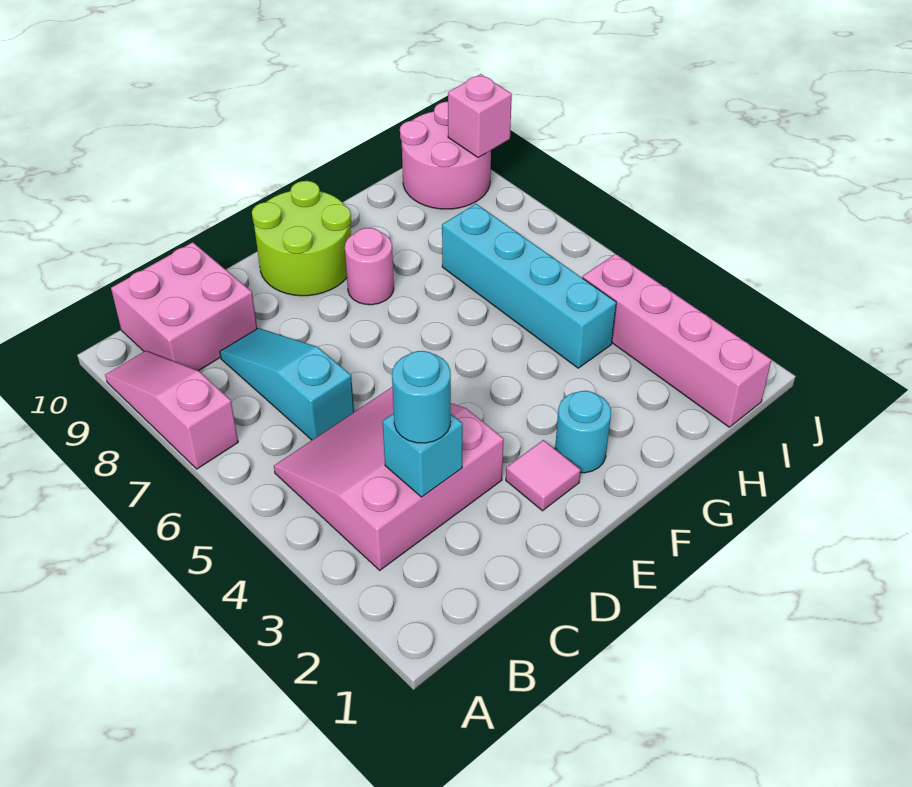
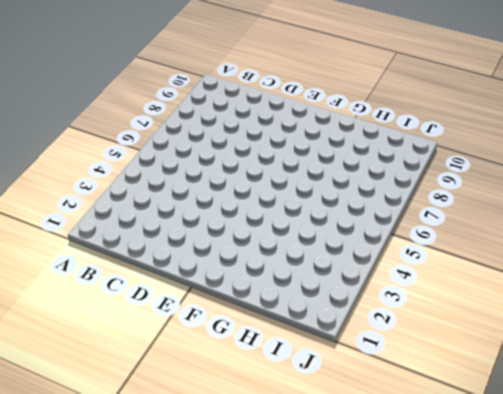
none -> pink 1x3 slope [105,351,238,469]
none -> pink 3x3 slope [274,387,504,570]
none -> pink 2x2 brick [111,242,257,371]

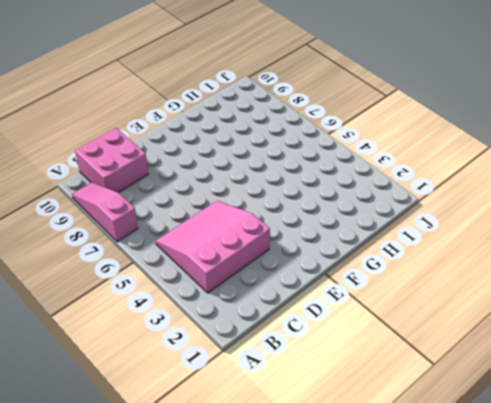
none -> cyan 1x3 slope [220,328,354,440]
none -> pink 1x1 tile [506,440,581,511]
none -> lime 2x2 round brick [252,181,351,296]

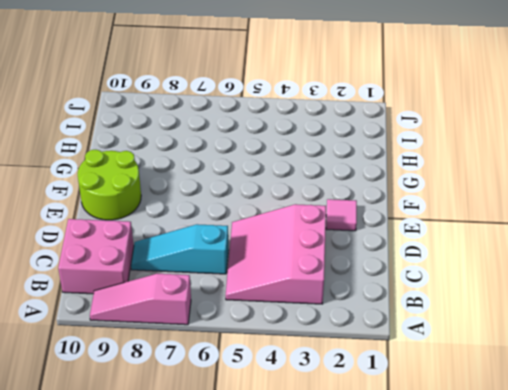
none -> cyan 1x1 round brick [555,391,611,473]
none -> pink 1x1 round brick [345,228,394,305]
none -> cyan 1x4 brick [442,204,616,368]

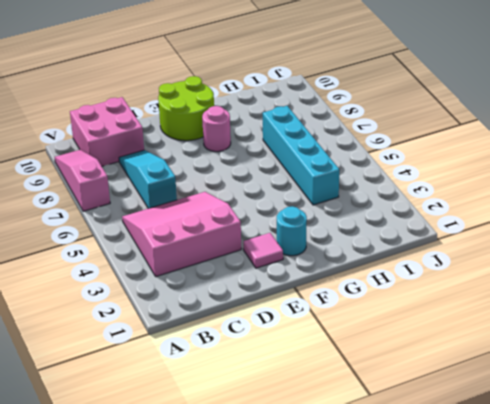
none -> pink 1x4 brick [582,254,771,427]
none -> pink 2x2 round brick [400,102,491,209]
none -> cyan 1x1 brick [382,413,463,497]

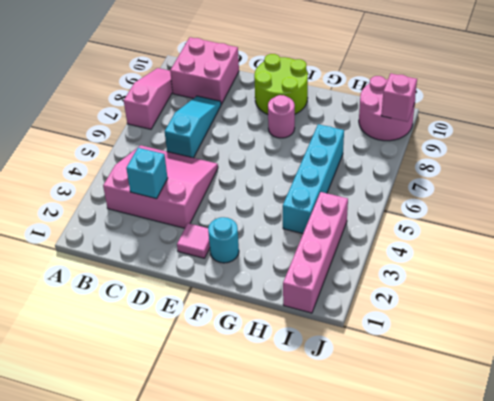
none -> cyan 1x1 round brick [392,351,451,443]

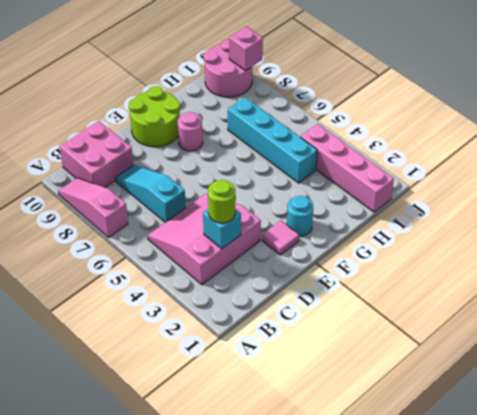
lime 1x1 round brick [208,180,235,223] -> cyan 1x1 round brick [392,351,451,443]

